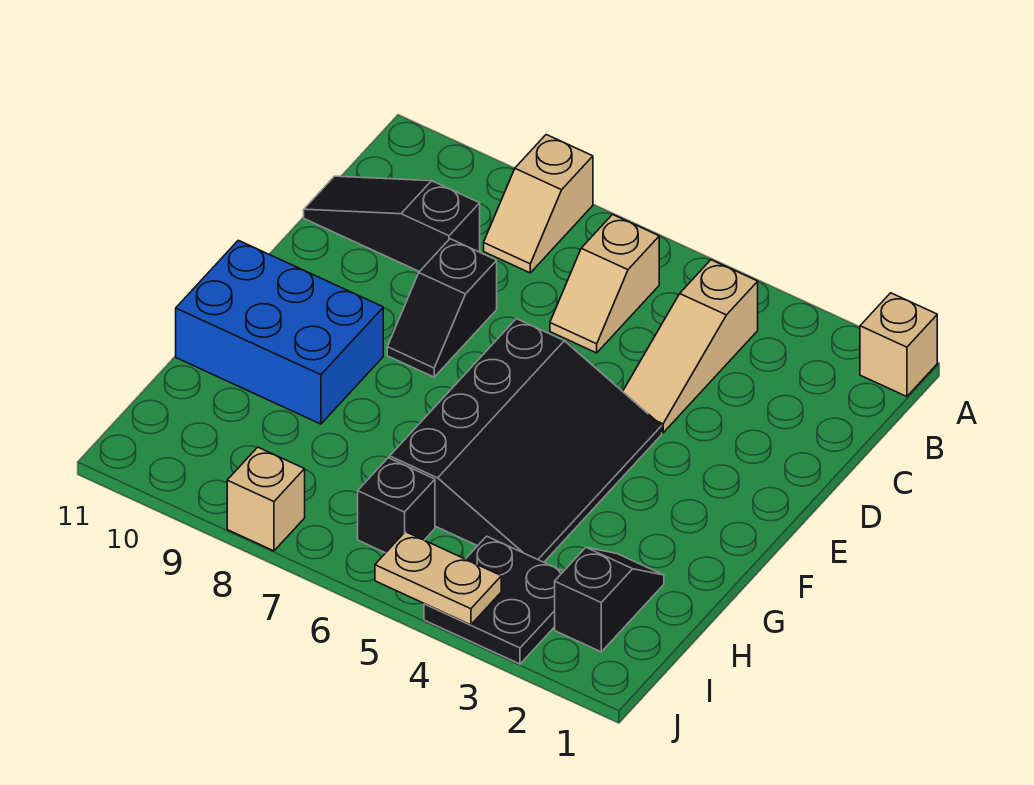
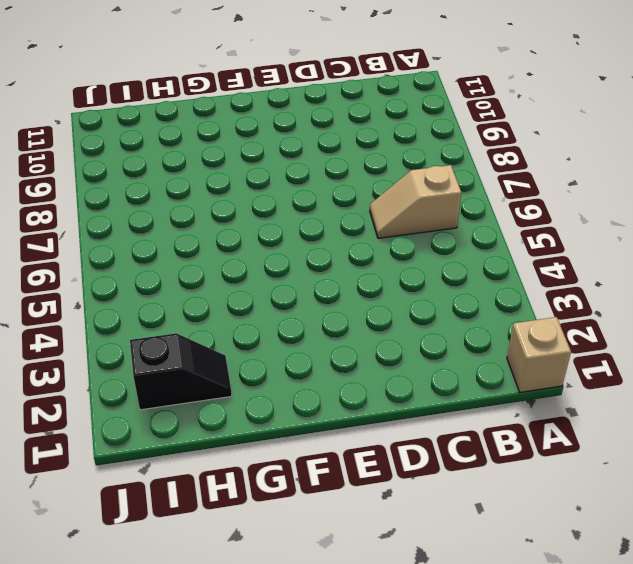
none -> tan 1x2 slope [484,135,593,273]
none -> tan 1x3 slope [623,260,758,433]
none -> black 1x3 slope [304,176,480,272]

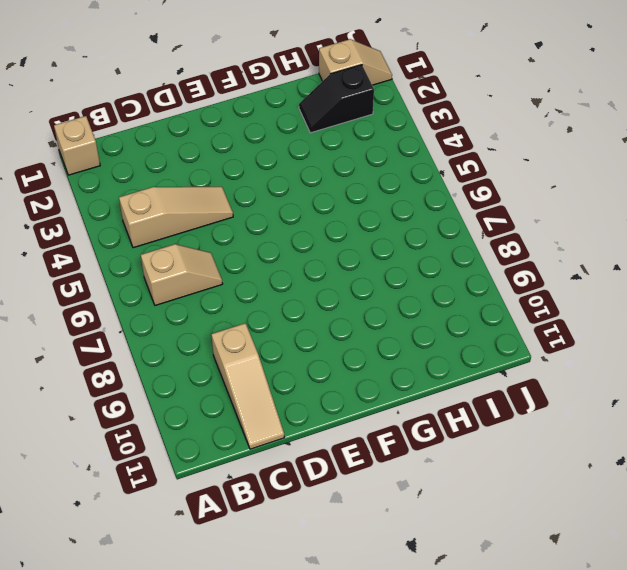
tan 1x3 slope [211,323,284,449] -> black 1x3 slope [304,176,480,272]
tan 1x2 slope [319,39,392,85] -> tan 1x2 slope moved to [484,135,593,273]
none -> black 1x2 slope [387,239,497,377]
none -> black 3x4 slope [390,319,662,562]
none -> blue 2x3 brick [176,240,383,424]

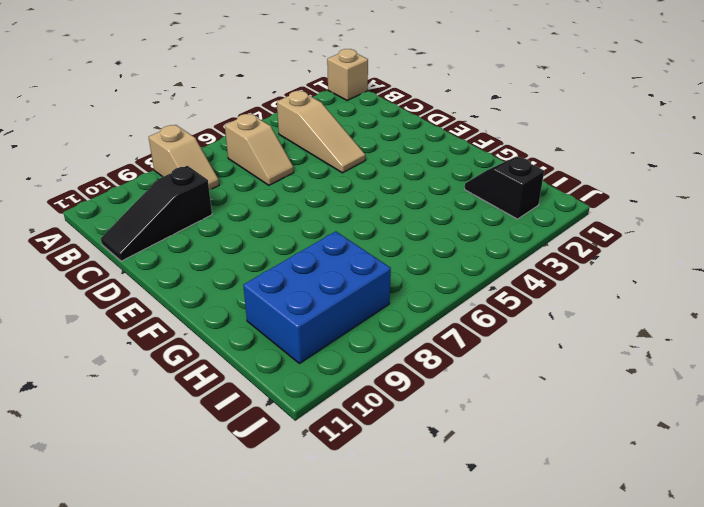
blue 2x3 brick [243,231,391,364] -> blue 2x3 brick moved to [176,240,383,424]
none -> black 1x2 slope [387,239,497,377]
none -> black 3x4 slope [390,319,662,562]
none -> black 2x2 plate [424,536,563,664]

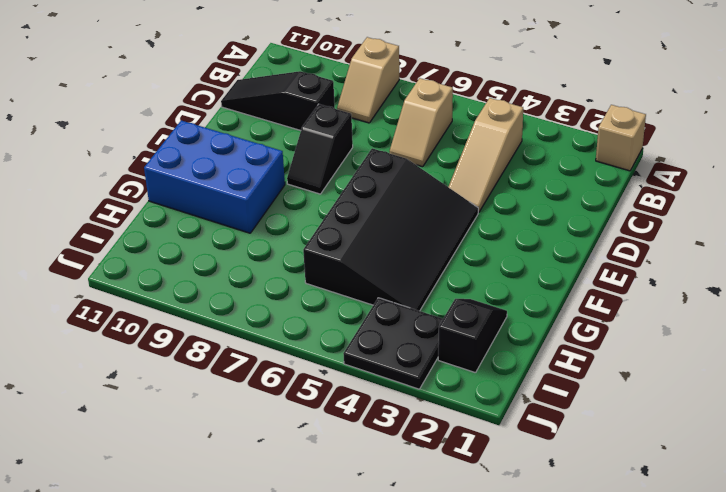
none -> black 1x1 brick [358,458,435,553]
none -> tan 1x1 brick [227,447,305,551]
none -> tan 1x2 plate [375,532,501,625]

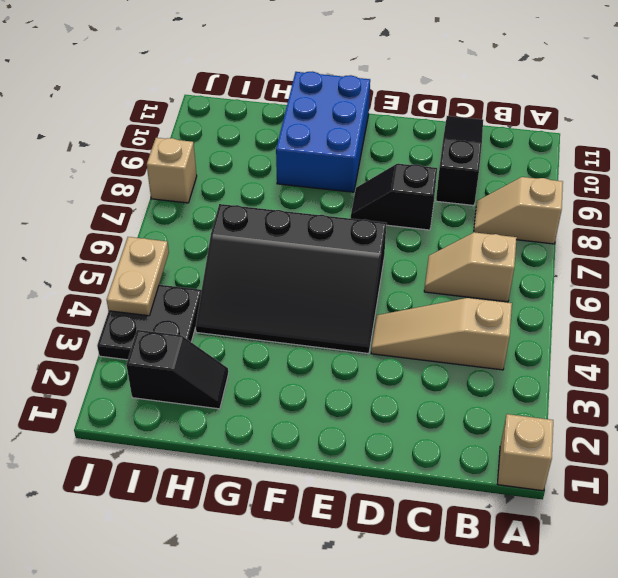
none -> black 1x1 brick [358,458,435,553]

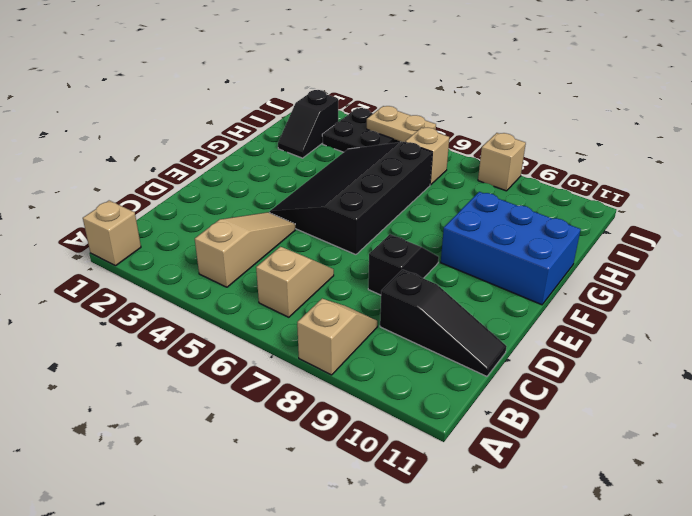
tan 1x1 brick [405,127,449,185] -> black 1x1 brick [358,458,435,553]

